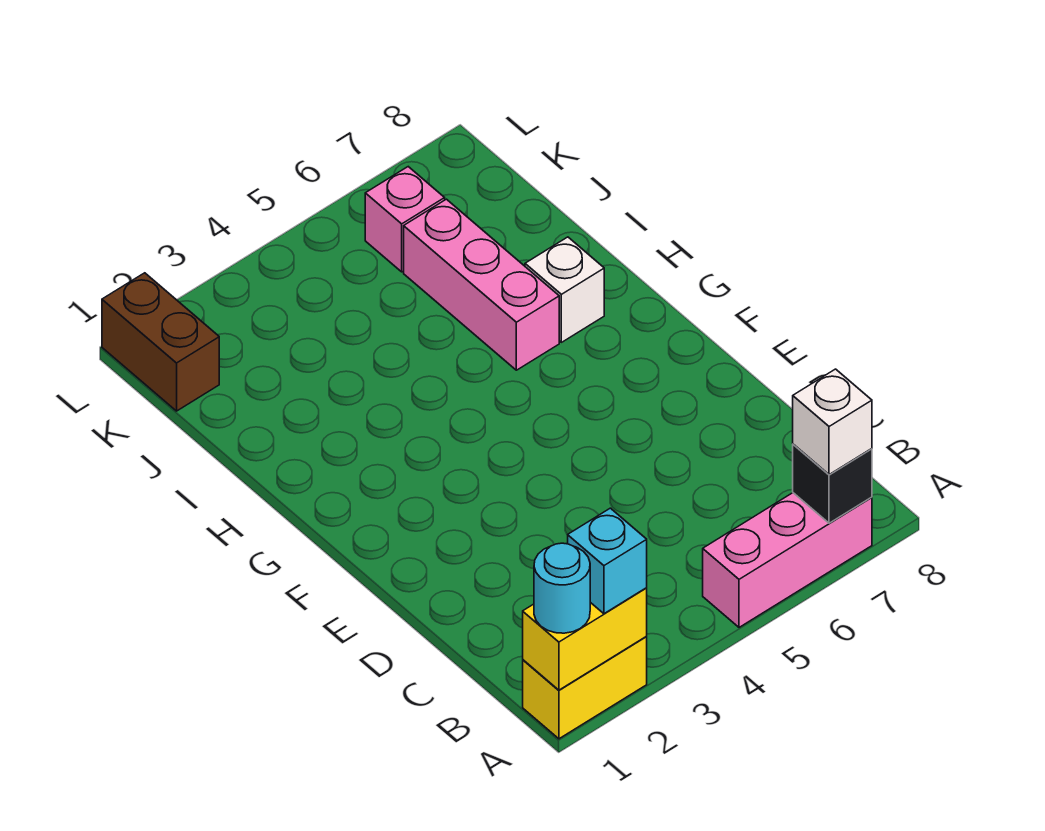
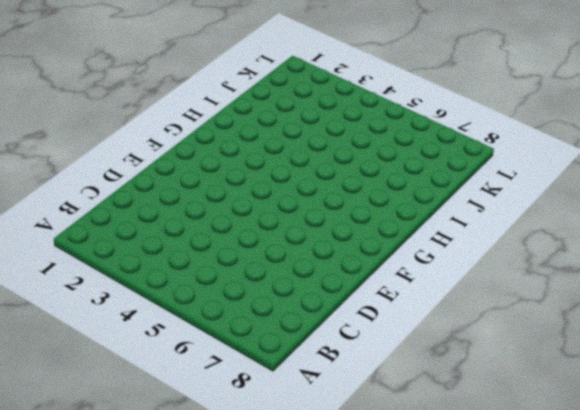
none -> yellow 1x2 brick [523,636,647,739]
none -> pink 1x3 brick [703,493,872,627]

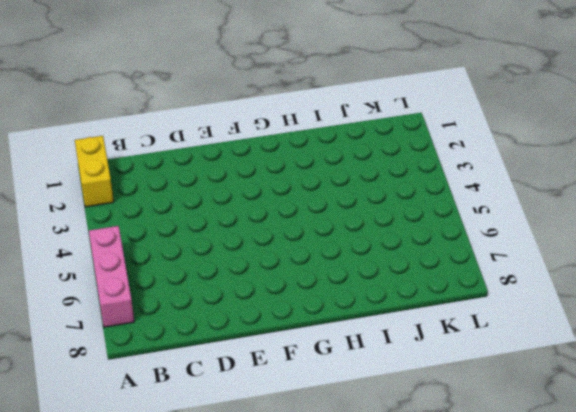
none -> pink 1x3 brick [404,199,559,370]
none -> white 1x1 brick [525,237,604,342]

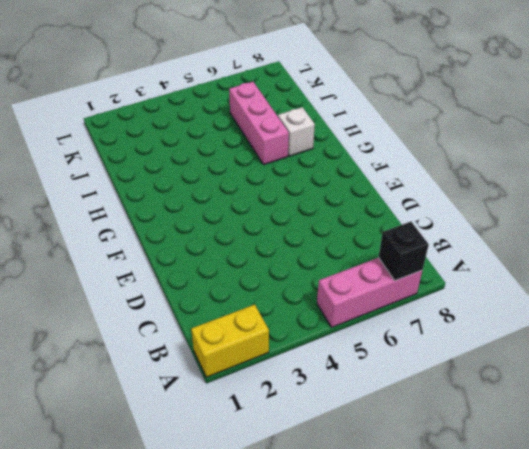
none -> brown 1x2 brick [102,273,219,411]
none -> pink 1x1 brick [365,167,445,272]

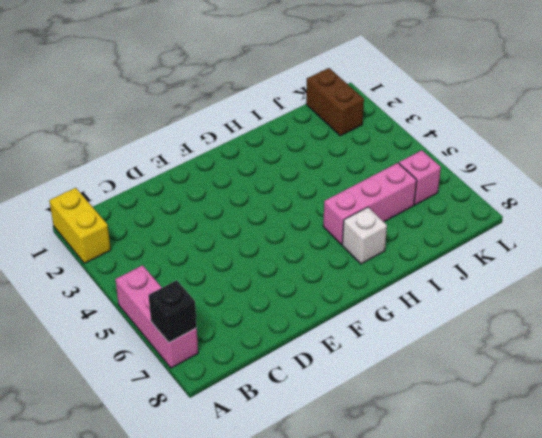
brown 1x2 brick [306,68,364,136] -> brown 1x2 brick turned to [102,273,219,411]
none -> yellow 1x2 brick [523,588,647,690]
none -> cyan 1x1 round brick [534,543,590,633]

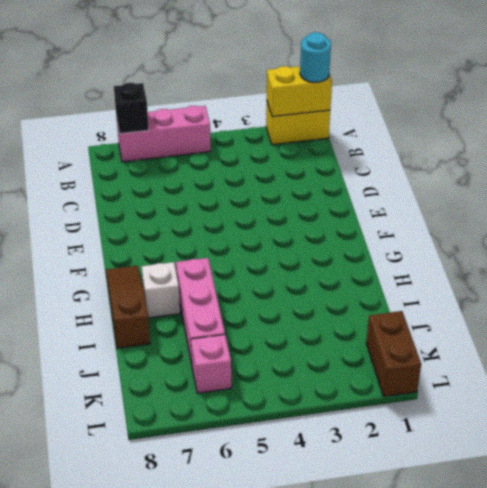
brown 1x3 slope [106,266,150,348] -> none
none -> cyan 1x1 brick [568,508,647,614]
none -> white 1x1 brick [793,369,872,475]

